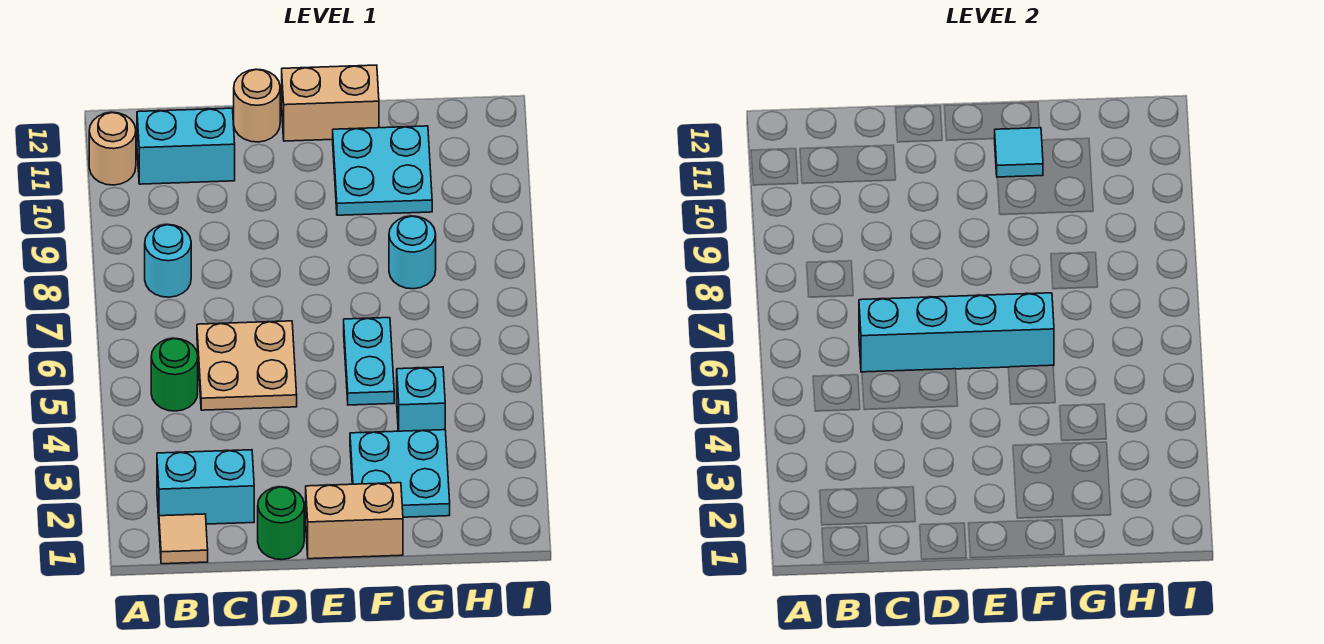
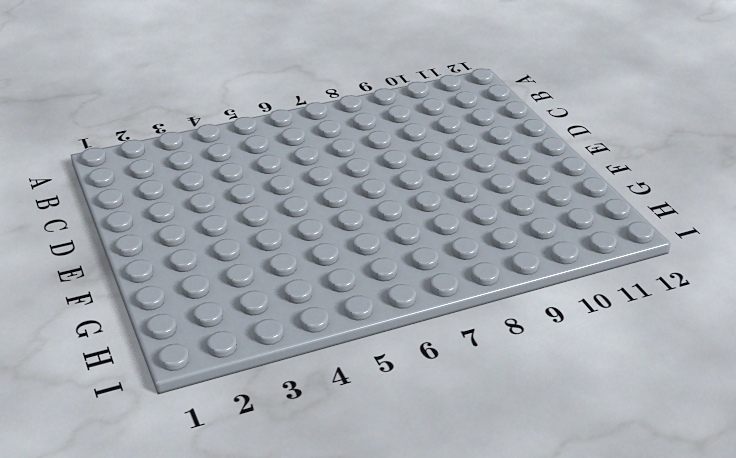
none -> tan 1x1 round brick [89,112,136,185]
none -> tan 1x1 tile [159,514,208,564]
none -> cyan 1x2 brick [157,450,254,524]

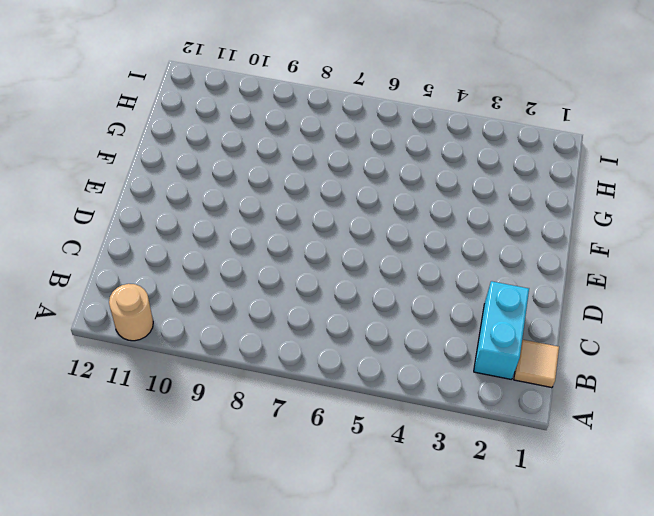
none -> green 1x1 round brick [151,339,198,411]
none -> cyan 1x1 round brick [145,225,191,297]
none -> cyan 1x2 brick [137,108,235,184]

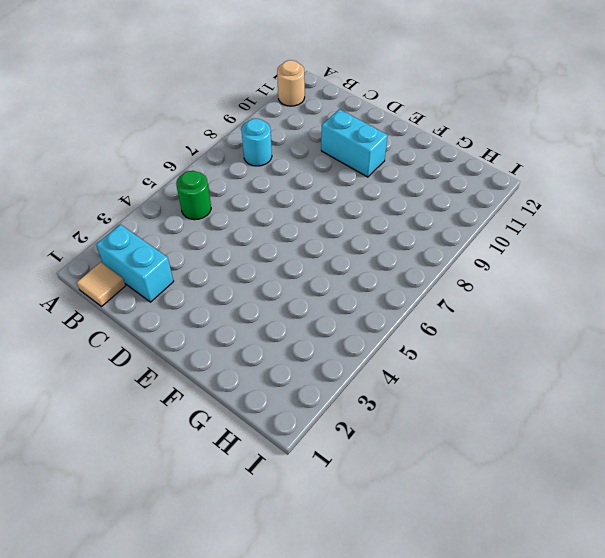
cyan 1x2 brick [321,109,388,177] -> cyan 1x2 brick moved to [137,108,235,184]
none -> tan 2x2 plate [197,321,297,410]
none -> green 1x1 round brick [258,487,304,560]
none -> tan 1x1 round brick [234,69,280,142]

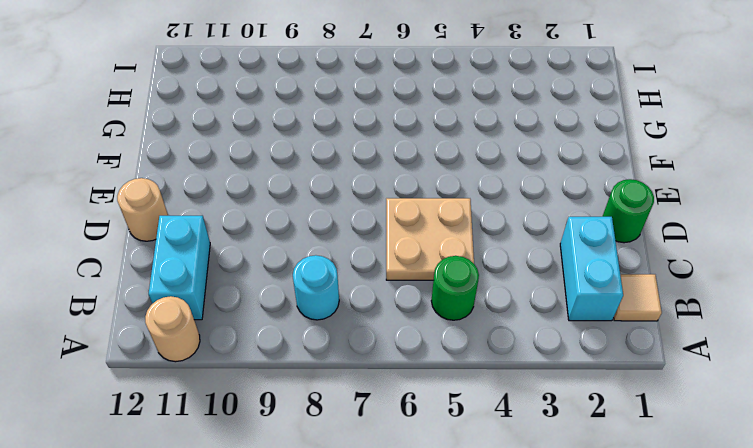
none -> tan 1x2 brick [306,483,403,559]
none -> tan 1x2 brick [282,65,379,141]
none -> cyan 2x2 plate [350,430,450,517]

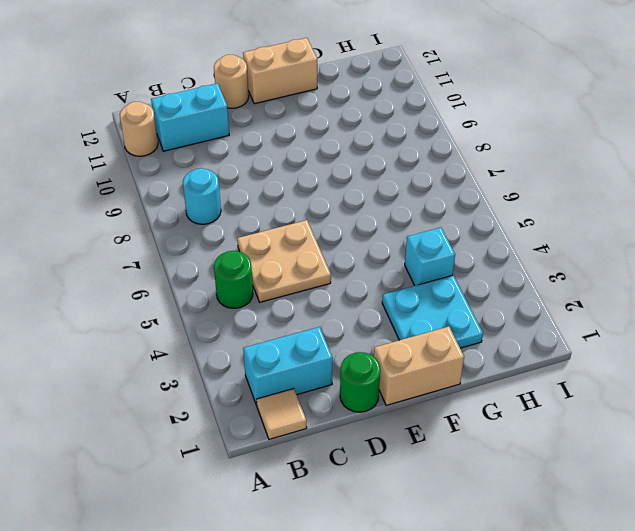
none -> cyan 1x2 plate [344,318,394,405]
none -> cyan 2x2 plate [333,126,432,215]
none -> cyan 1x1 round brick [389,216,436,289]

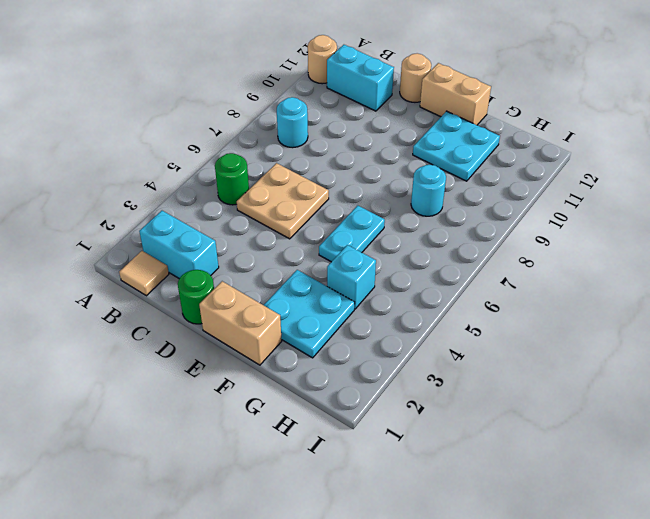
none -> cyan 1x4 brick [859,293,1054,372]
none -> cyan 1x1 tile [995,128,1043,177]

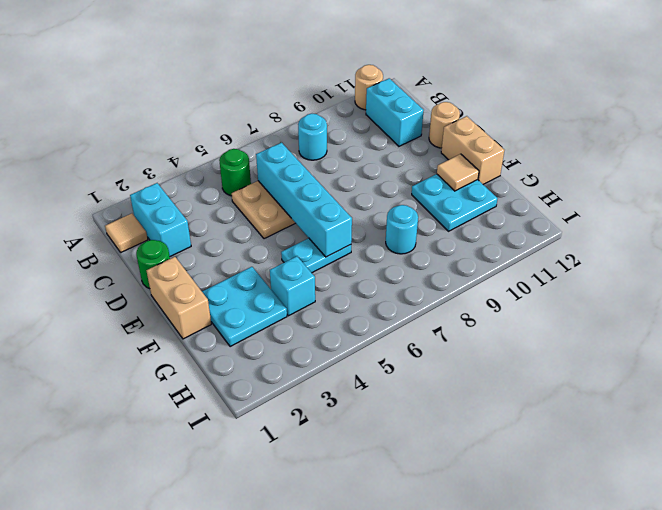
tan 1x1 tile [437,154,479,191] -> cyan 1x1 tile [995,128,1043,177]

